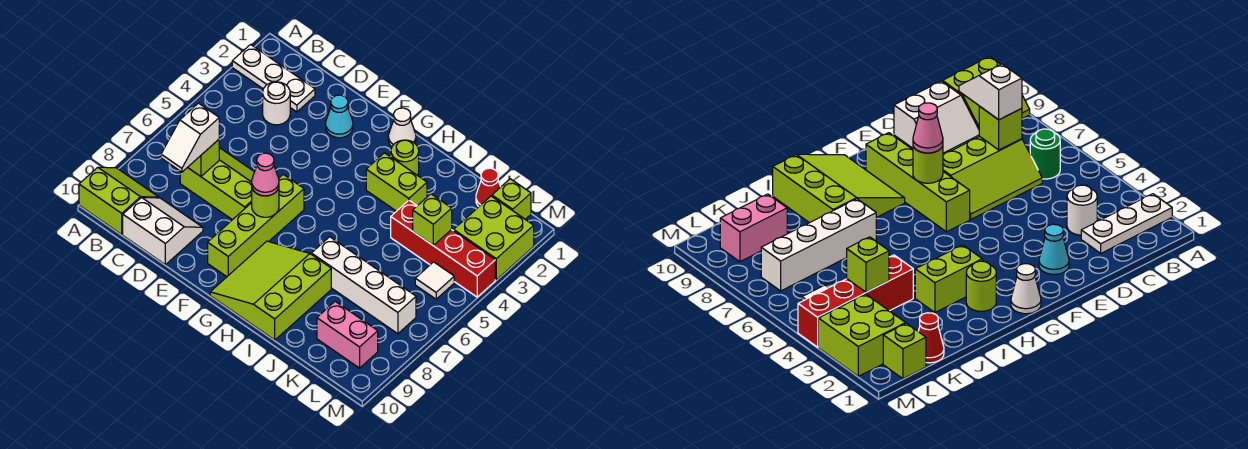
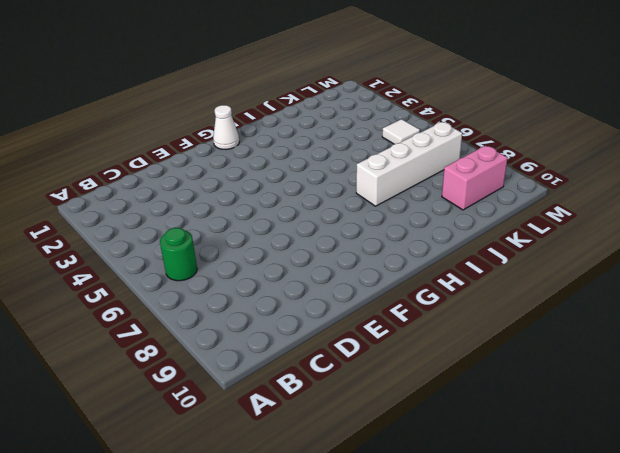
none -> white 1x3 plate [232,45,315,112]
none -> lime 2x2 slope [79,167,159,234]
none -> white 1x1 round brick [263,82,290,125]

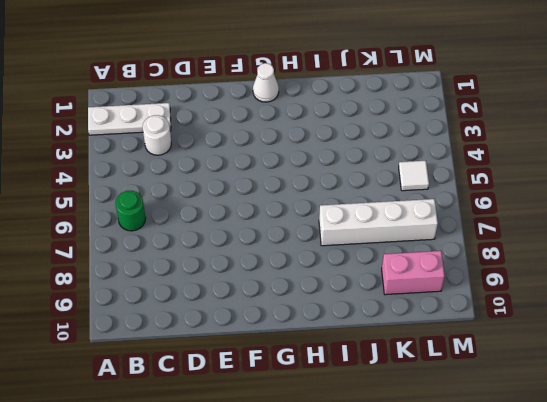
none -> lime 2x2 slope [79,167,159,234]
none -> lime 2x3 slope [180,148,254,220]
none -> white 2x2 slope [123,197,203,265]

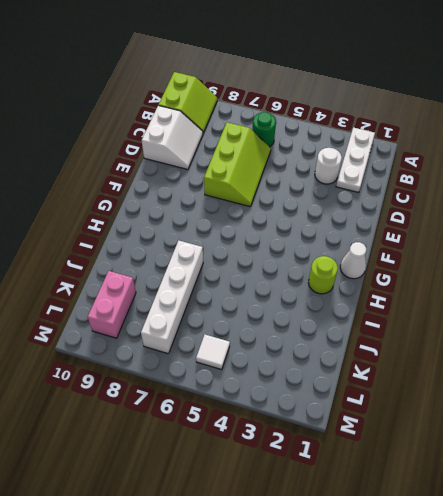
none -> cyan 1x1 cone [326,95,353,138]
none -> lime 1x4 brick [208,174,304,277]
none -> lime 3x3 slope [210,241,331,340]

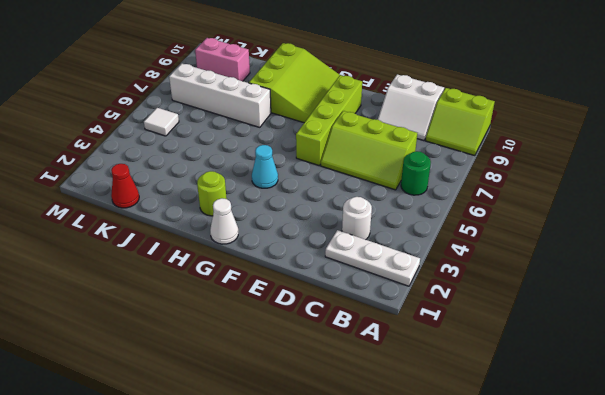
cyan 1x1 cone [252,145,278,188] -> cyan 1x1 cone moved to [326,95,353,138]
none -> lime 1x2 brick [366,153,427,211]
none -> red 1x4 brick [391,200,495,297]
none -> lime 1x1 brick [492,179,531,219]

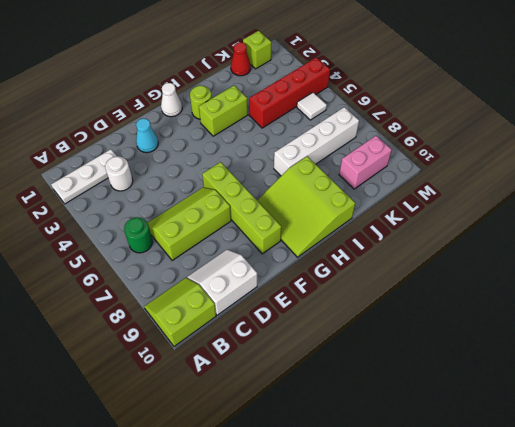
none -> lime 2x2 brick [454,196,534,280]
none -> lime 1x1 brick [188,140,219,176]
none -> lime 1x1 round brick [252,188,279,217]

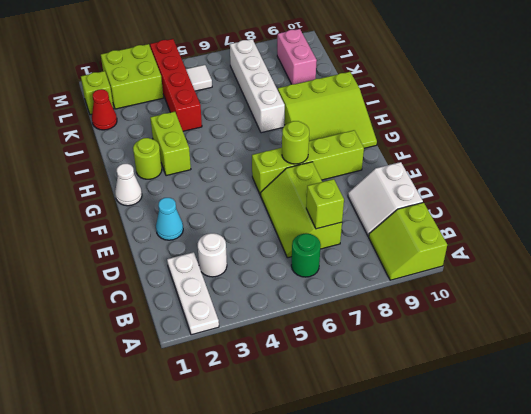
none -> lime 1x1 brick [413,194,452,245]
none -> white 1x2 slope [161,103,219,172]
none -> pink 1x1 cone [252,153,279,196]

